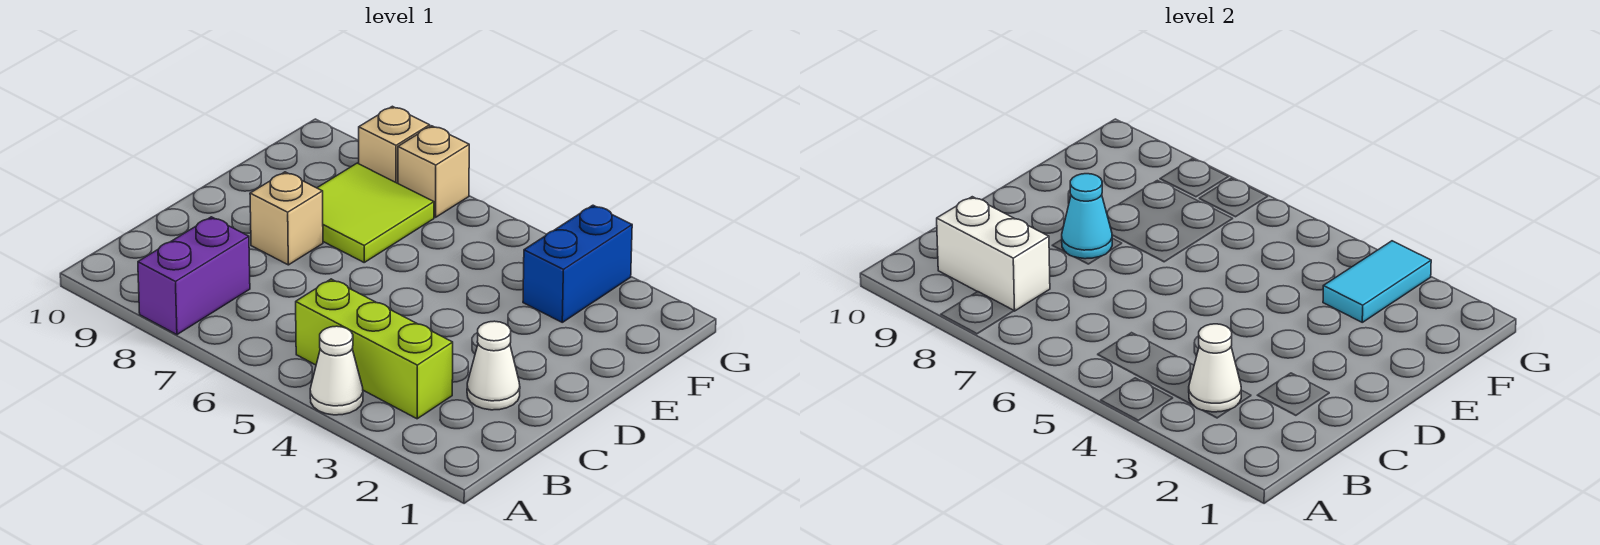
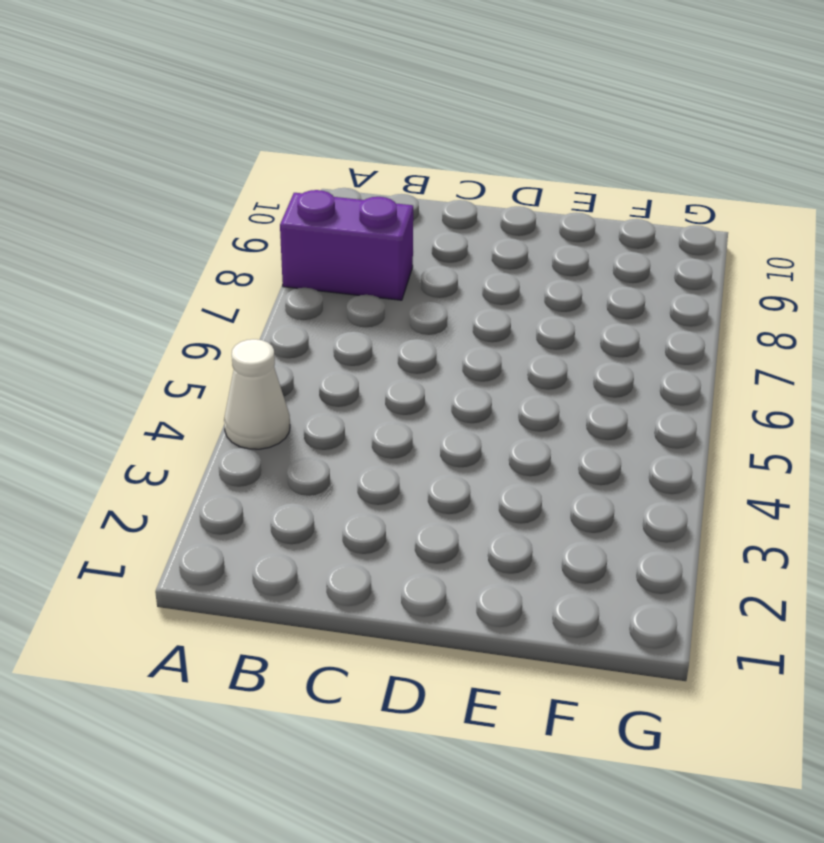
none -> lime 1x3 brick [296,279,453,419]
none -> white 1x1 cone [467,321,520,410]
none -> tan 1x1 brick [250,172,323,265]

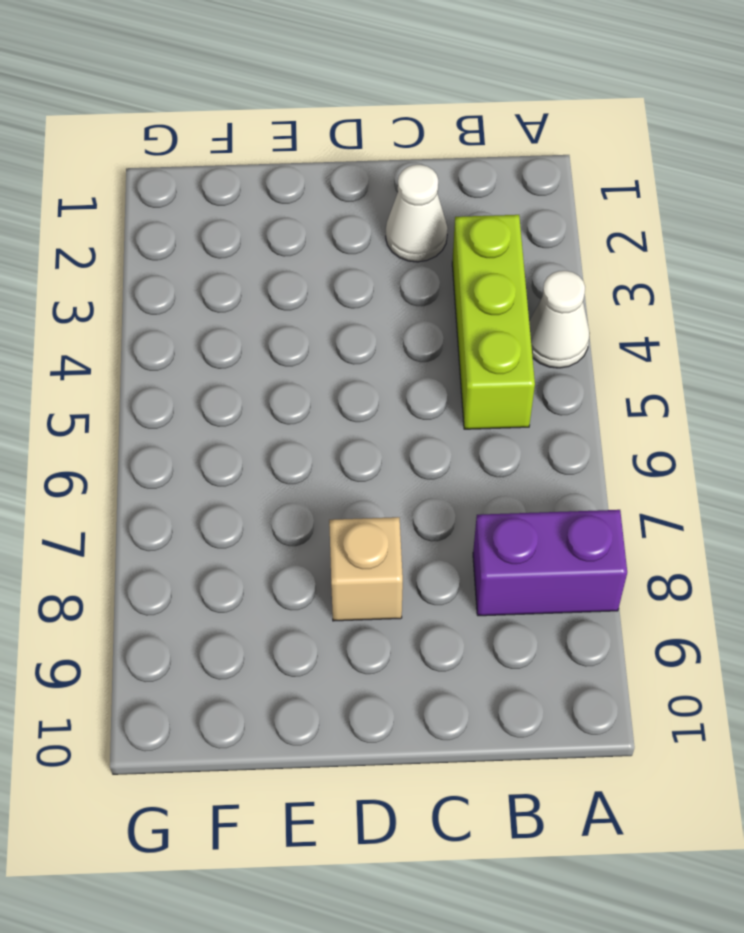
none -> lime 2x2 tile [317,163,434,262]
none -> blue 1x2 brick [523,205,632,322]
none -> tan 1x1 brick [398,126,469,217]

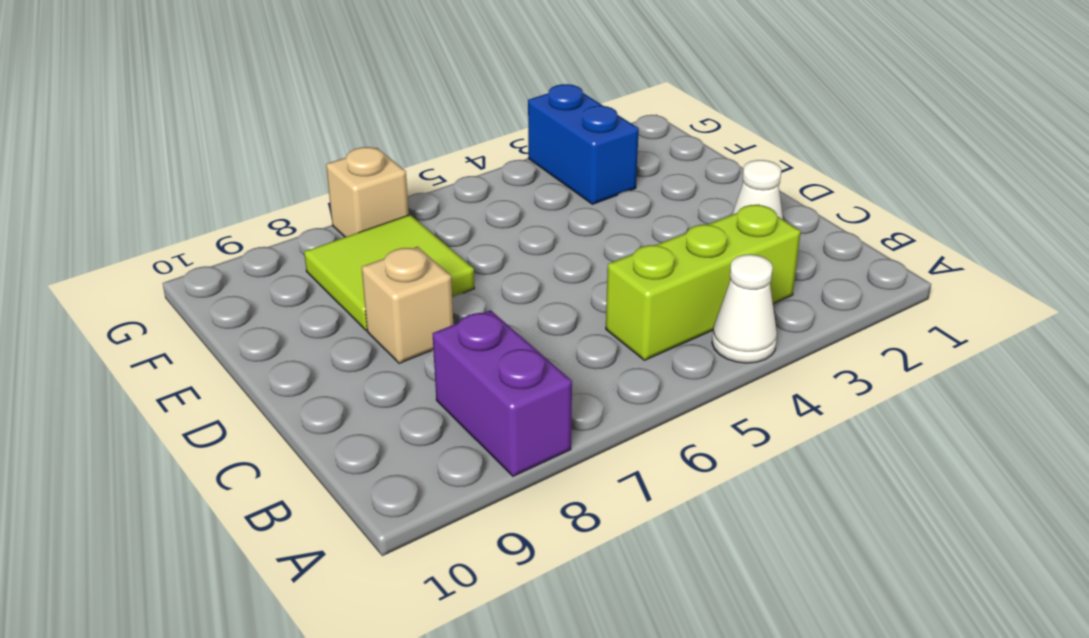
none -> tan 1x1 brick [359,106,430,183]
none -> white 1x1 cone [1189,324,1241,412]
none -> white 1x2 brick [937,197,1050,311]

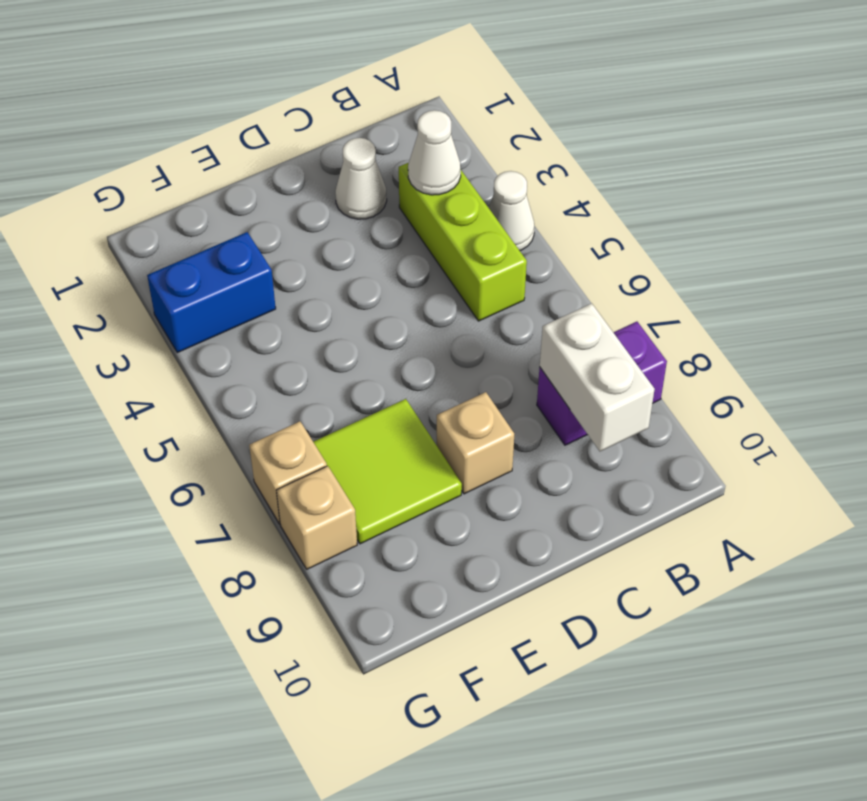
none -> cyan 1x1 cone [1062,174,1112,259]
none -> cyan 1x2 tile [1323,241,1431,322]

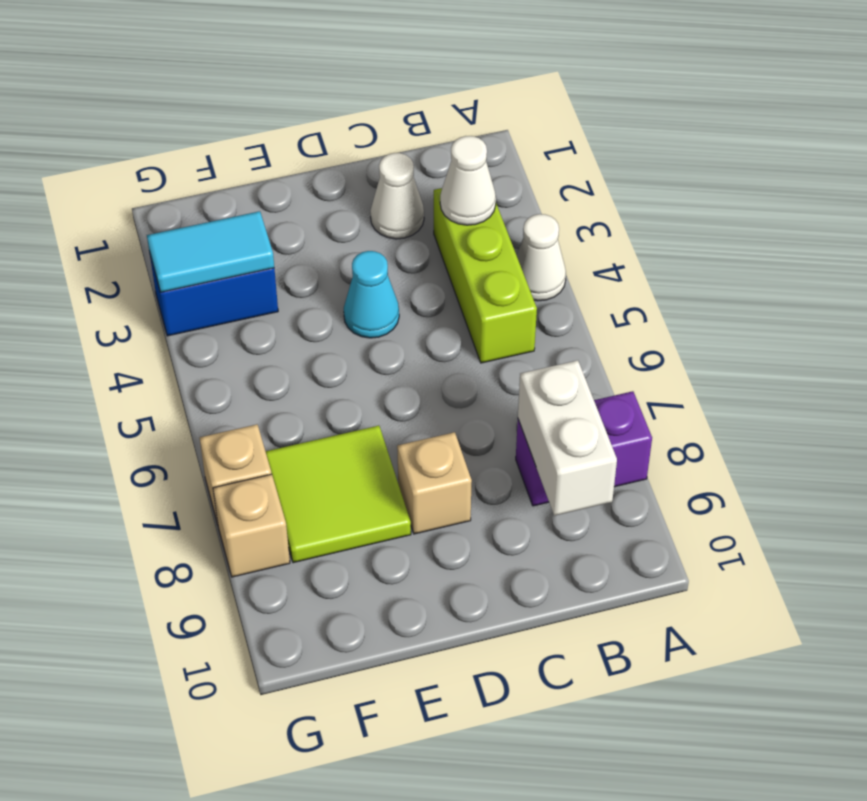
cyan 1x1 cone [344,251,399,338] -> cyan 1x1 cone moved to [1062,174,1112,259]

